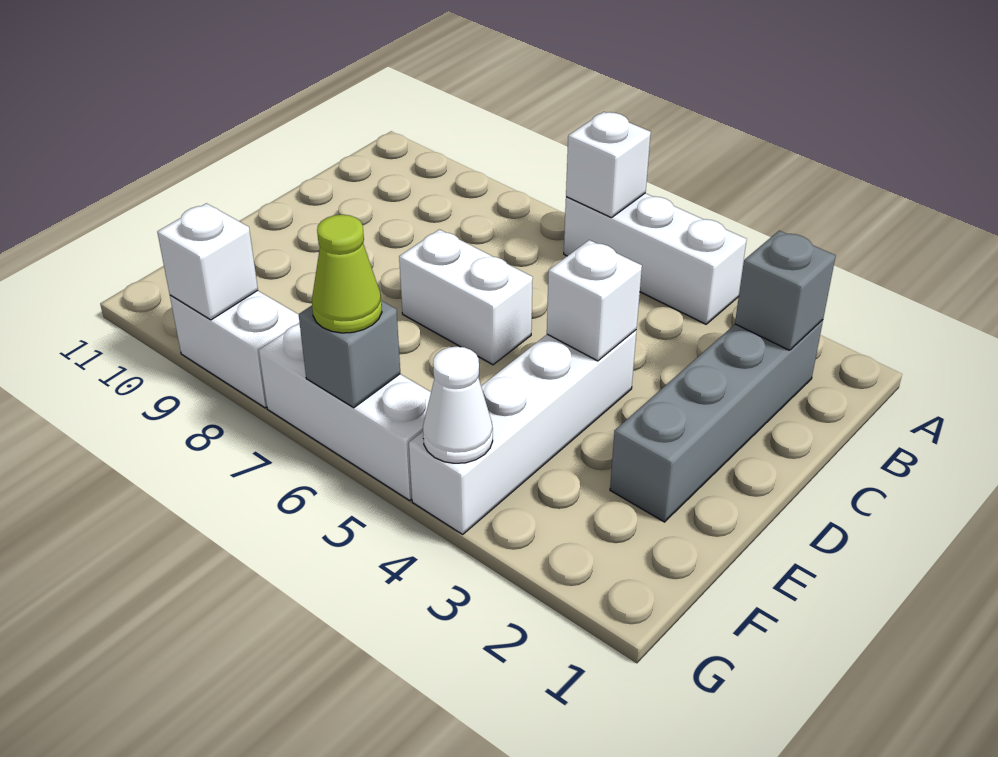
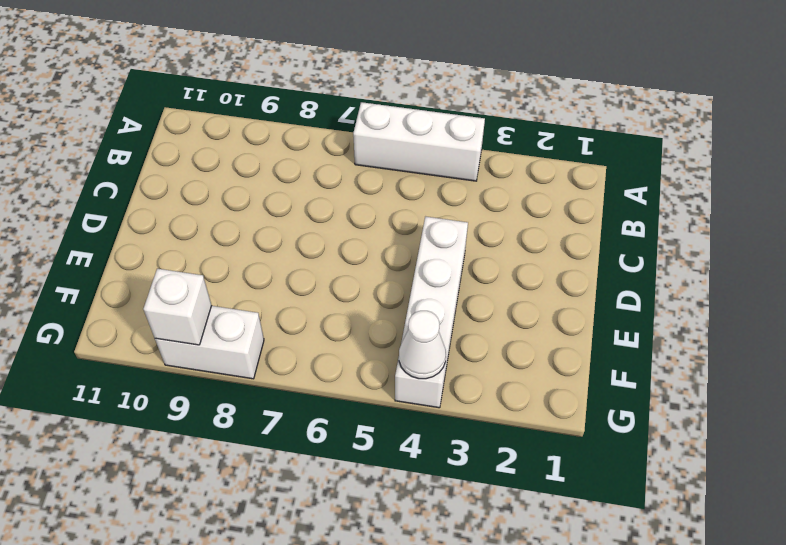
none -> grey 1x4 brick [610,320,823,522]
none -> white 1x2 brick [399,229,533,365]
none -> white 1x3 brick [259,323,431,500]

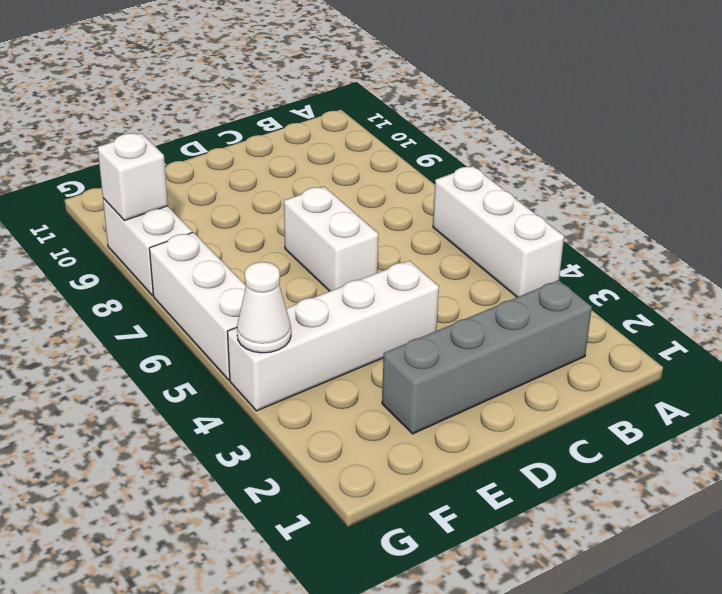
none -> white 1x1 brick [566,112,651,218]
none -> grey 1x1 brick [735,231,836,350]
none -> white 1x1 brick [547,240,642,361]

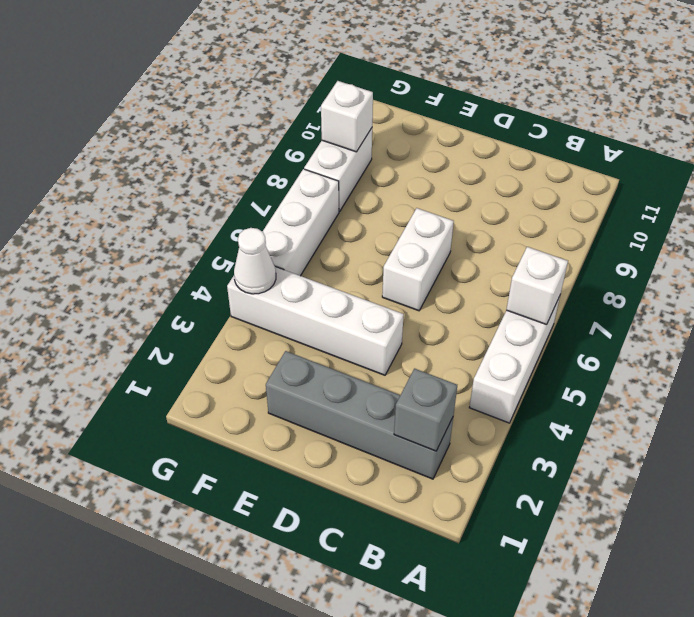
none -> white 1x1 brick [547,240,642,361]
none -> grey 1x1 brick [299,301,400,408]
none -> lime 1x1 cone [312,215,382,333]

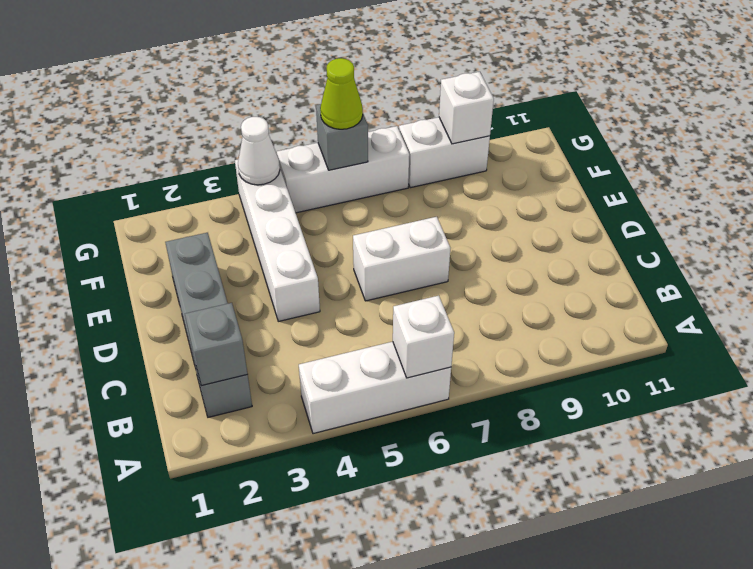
none -> white 1x1 brick [547,240,642,361]

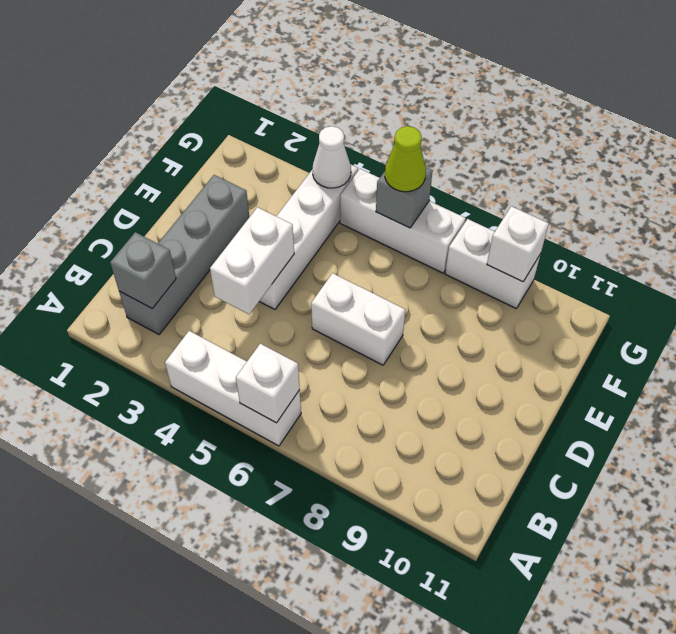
white 1x2 brick [210,207,294,314] -> white 1x1 brick [547,240,642,361]

